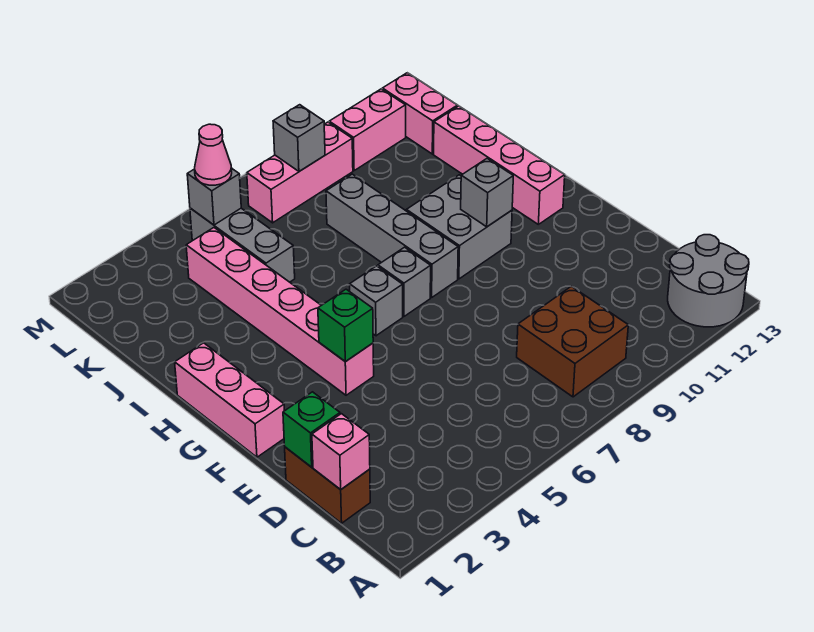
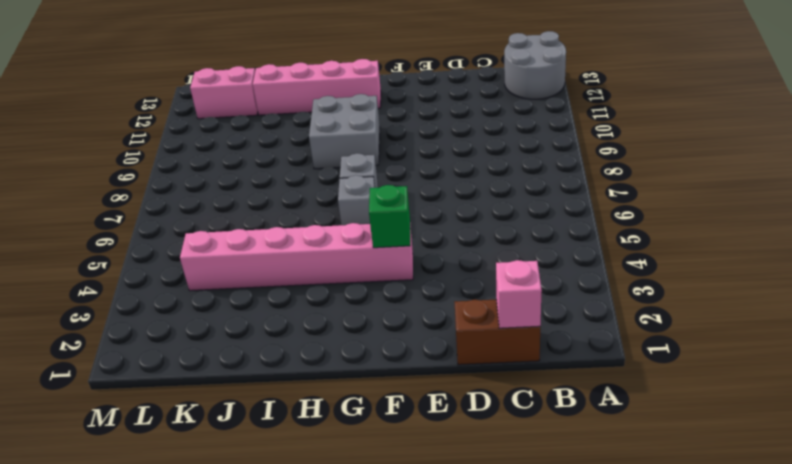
none -> brown 2x2 brick [517,286,628,397]
none -> pink 1x3 brick [175,343,284,457]
none -> grey 1x4 brick [326,174,458,297]

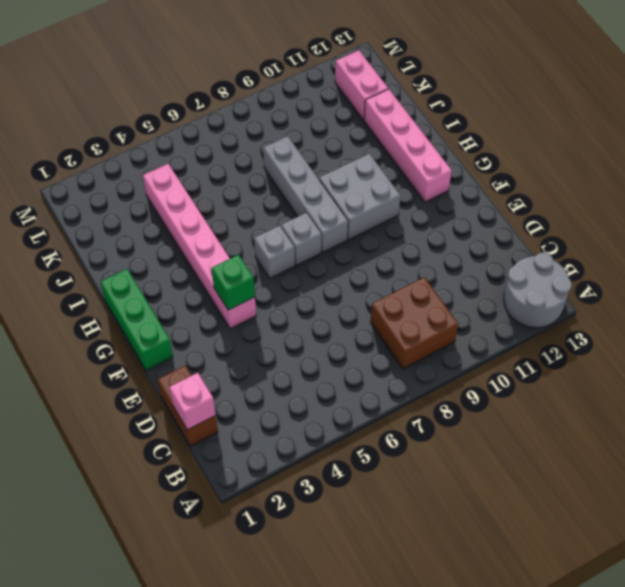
green 1x3 brick [101,269,173,371] -> pink 1x3 brick [175,343,284,457]
none -> grey 1x3 brick [190,208,295,282]
none -> pink 1x3 brick [247,122,353,223]
none -> pink 1x2 brick [329,89,406,170]

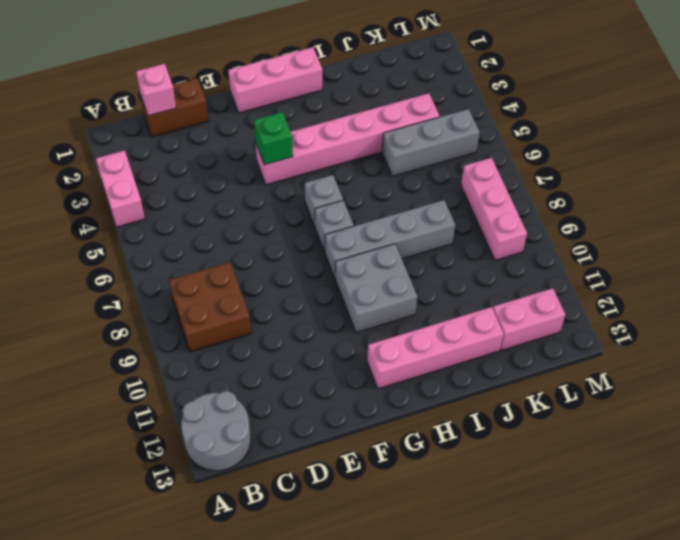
pink 1x2 brick [96,150,145,227] -> pink 1x2 brick moved to [329,89,406,170]
none -> green 1x1 brick [283,392,340,467]
none -> grey 1x1 brick [461,158,513,227]
none -> grey 1x1 brick [187,169,241,225]

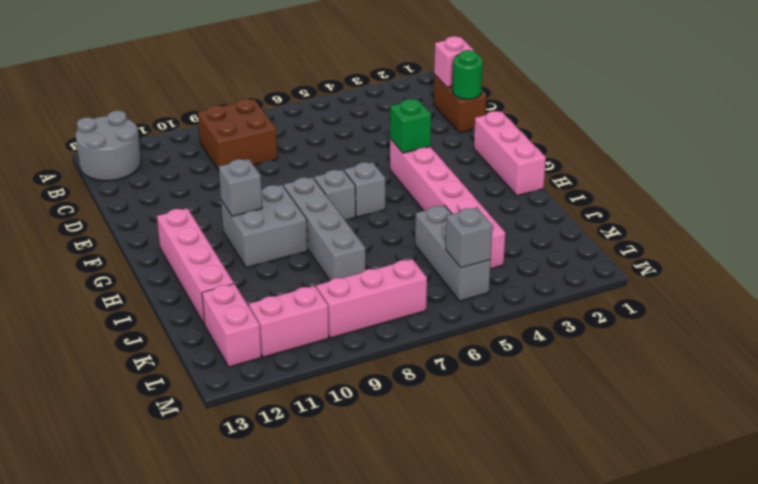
green 1x1 round brick [453,50,483,99] -> green 1x1 brick [283,392,340,467]
none -> grey 1x1 brick [273,105,325,171]
none -> pink 1x1 cone [195,124,232,185]

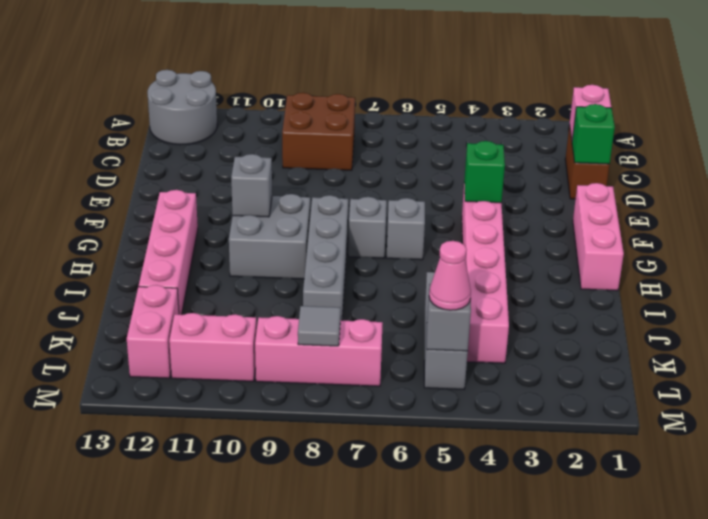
grey 1x1 tile [298,306,341,346] -> grey 1x1 brick [273,105,325,171]

